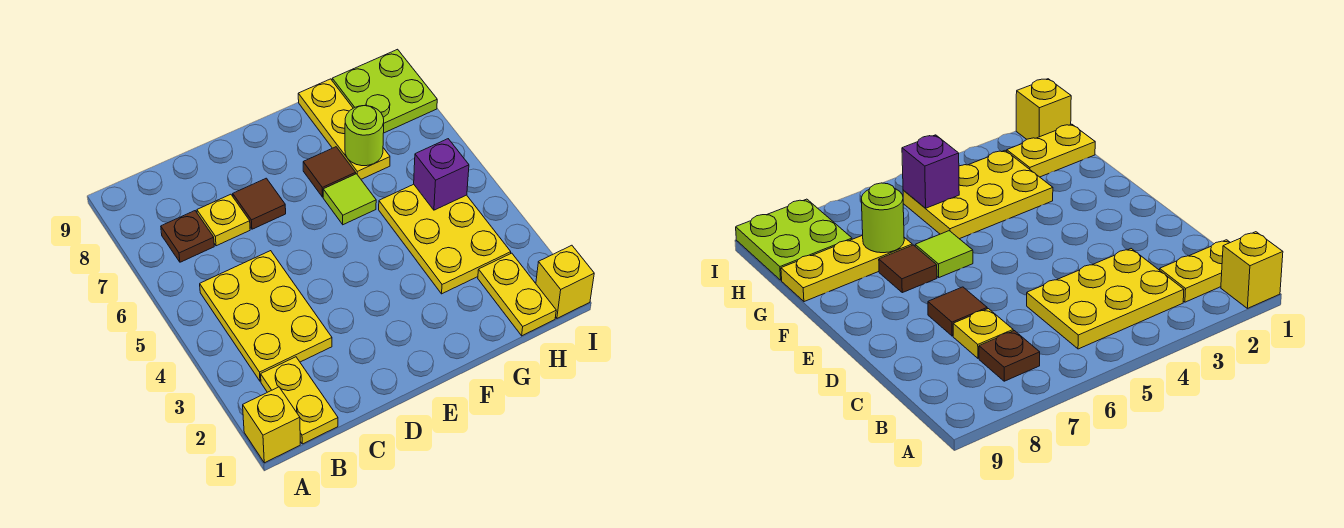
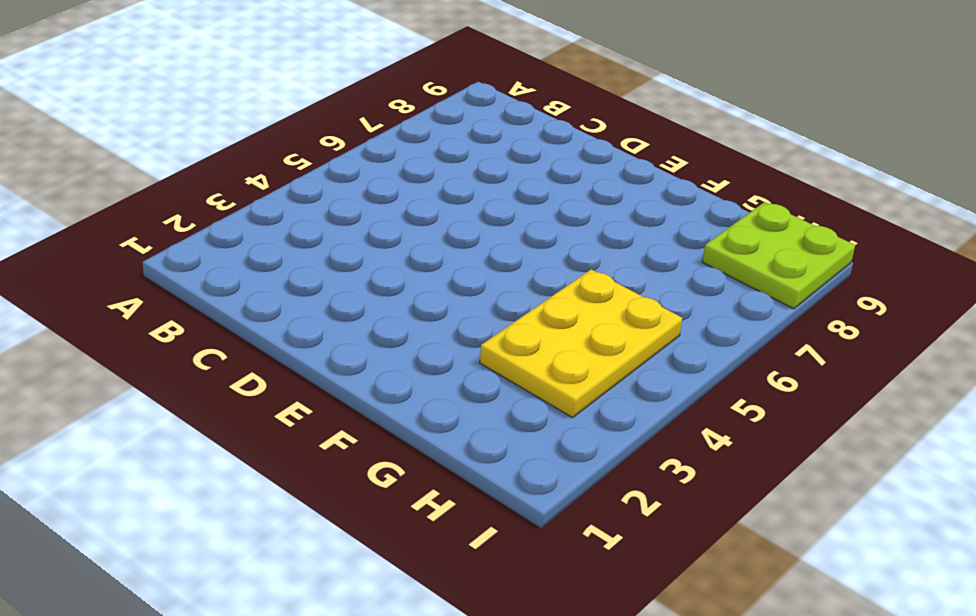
none -> yellow 1x1 brick [243,387,300,463]
none -> yellow 1x2 plate [261,357,338,444]
none -> yellow 2x3 plate [200,251,332,381]

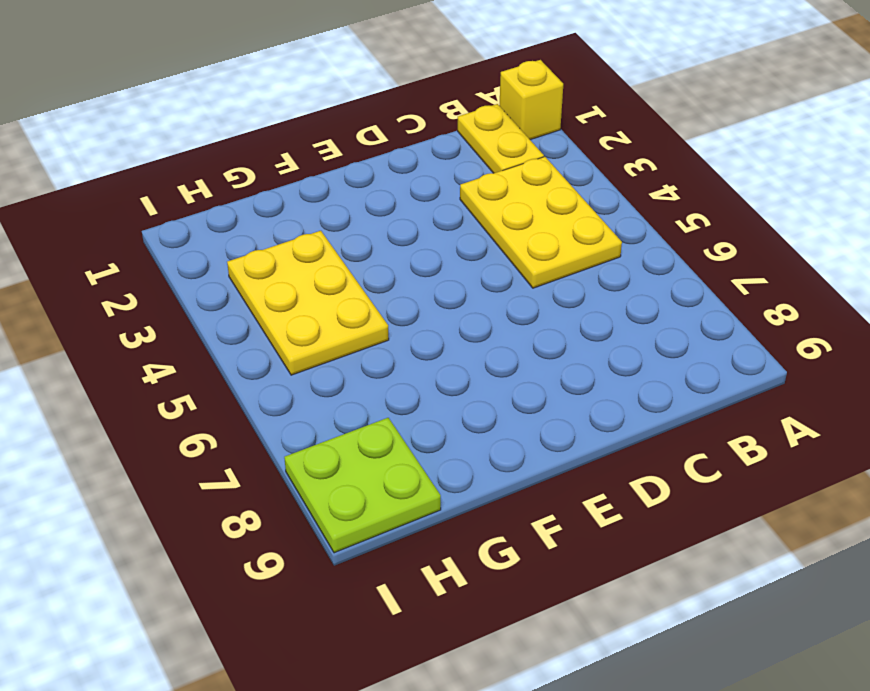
none -> brown 1x1 plate [161,211,214,262]
none -> yellow 1x1 plate [197,194,250,246]
none -> brown 1x1 tile [233,178,286,229]

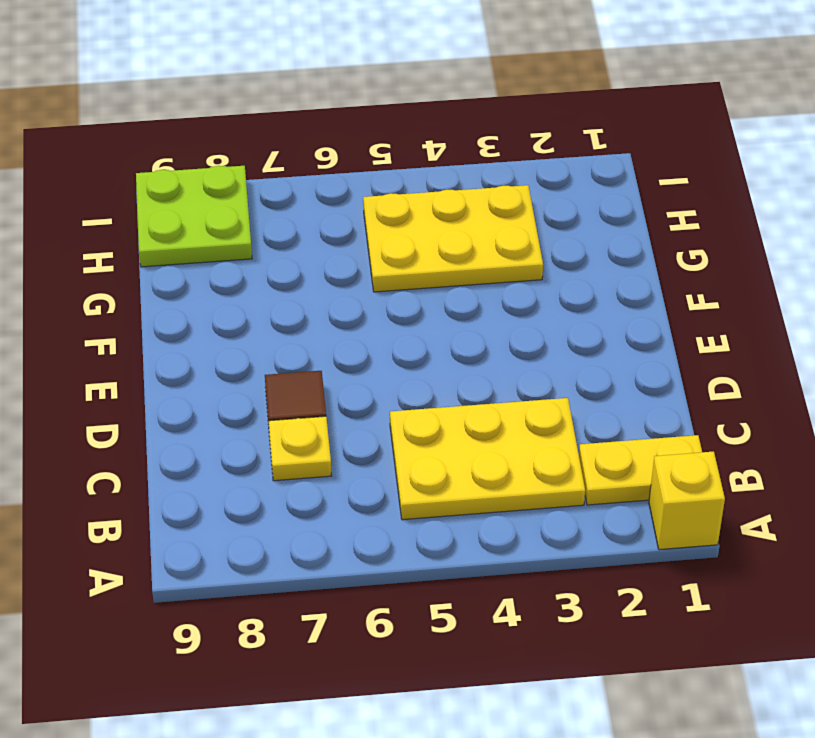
none -> brown 1x1 plate [161,211,214,262]
none -> lime 1x1 tile [323,174,376,225]
none -> brown 1x1 tile [303,147,356,197]

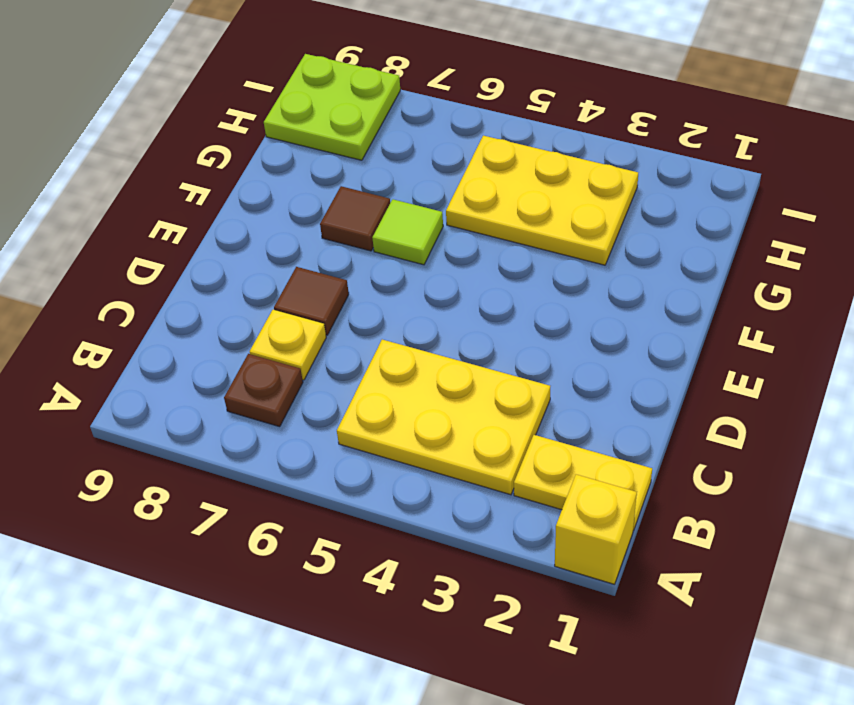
none -> yellow 1x3 plate [298,79,390,179]
none -> yellow 1x2 plate [478,253,556,336]
none -> yellow 1x1 brick [536,245,594,318]

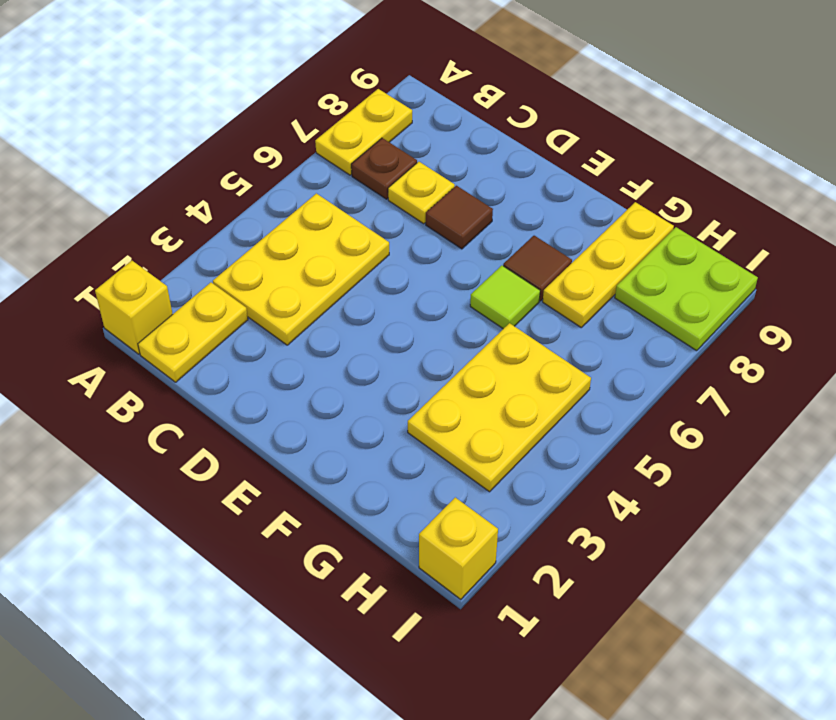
yellow 1x2 plate [315,89,412,175] -> yellow 1x2 plate moved to [478,253,556,336]
none -> lime 1x1 round brick [345,106,384,166]
none -> purple 1x1 brick [414,139,469,210]

